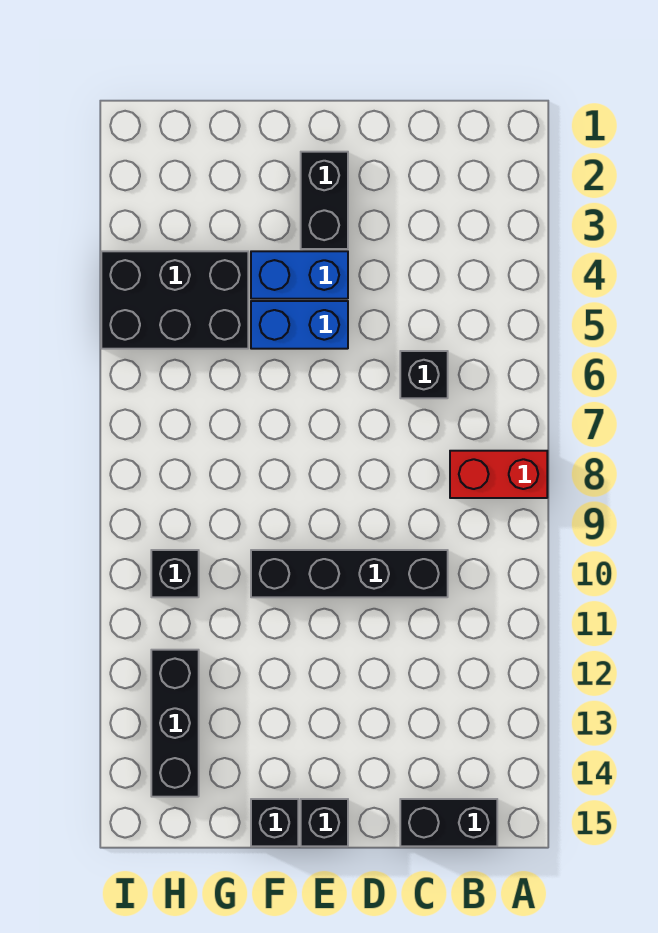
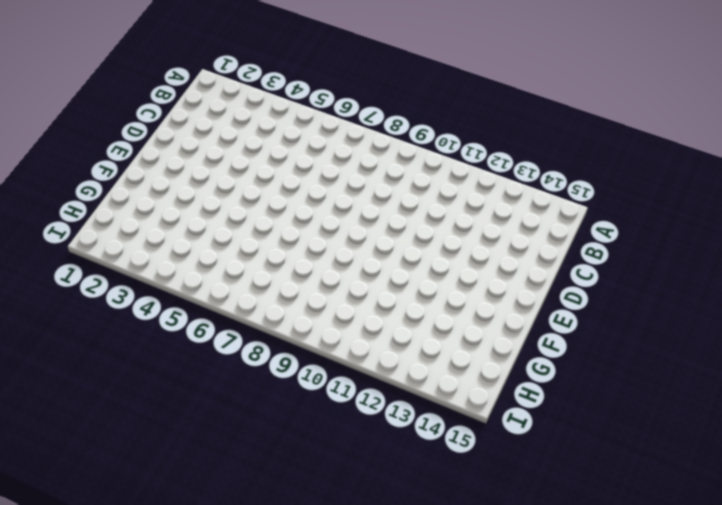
none -> red 1x2 brick [450,451,547,498]
none -> black 1x2 brick [400,799,497,846]
none -> black 1x1 brick [400,351,448,398]

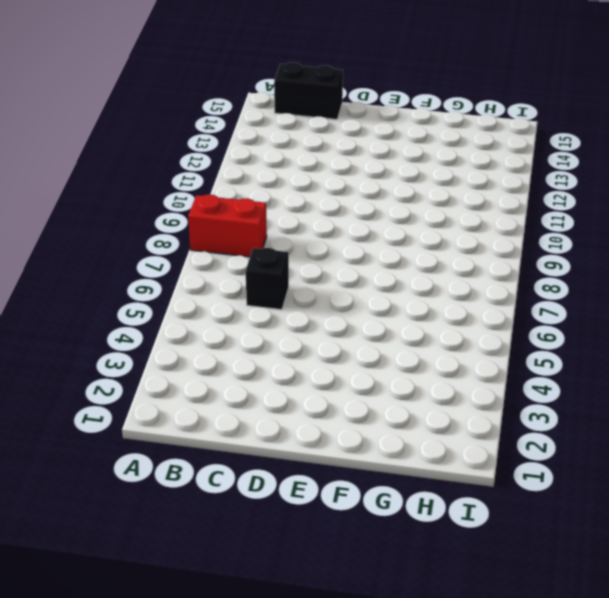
none -> black 1x4 brick [251,550,448,597]
none -> black 1x2 brick [301,152,348,249]
none -> blue 1x2 brick [251,251,348,299]

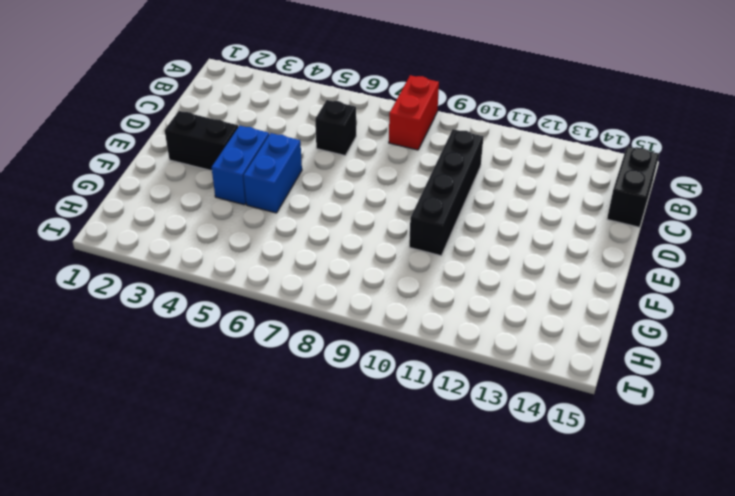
none -> black 1x1 brick [301,799,348,846]
none -> black 1x1 brick [251,799,298,846]
none -> black 2x3 brick [101,251,248,349]

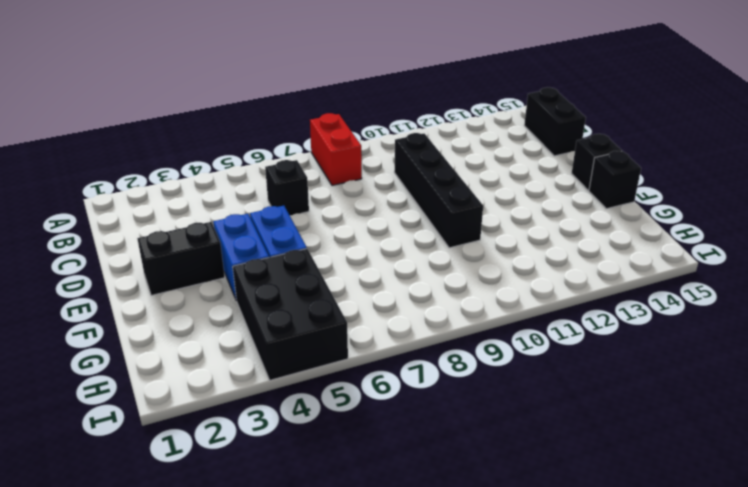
none -> black 1x1 brick [151,550,199,597]
none -> black 1x3 brick [151,650,199,797]

